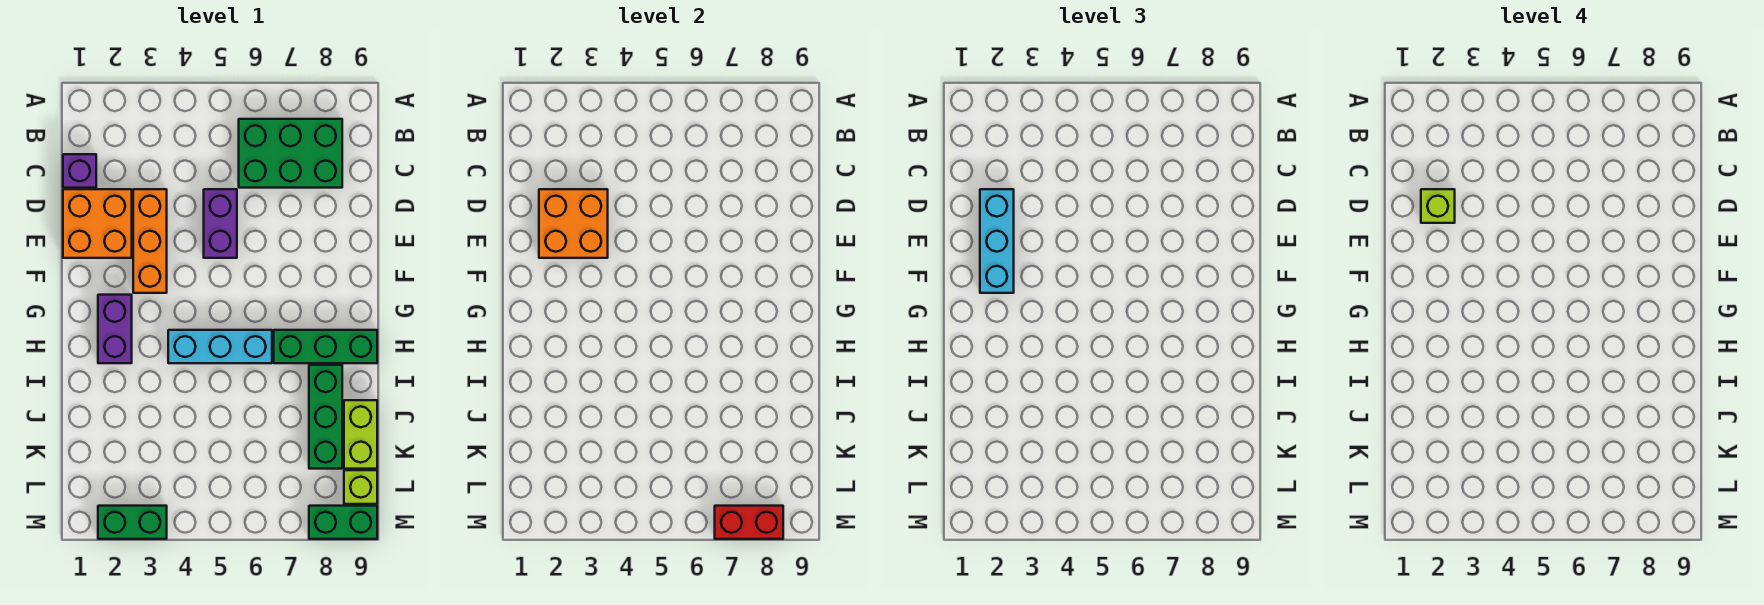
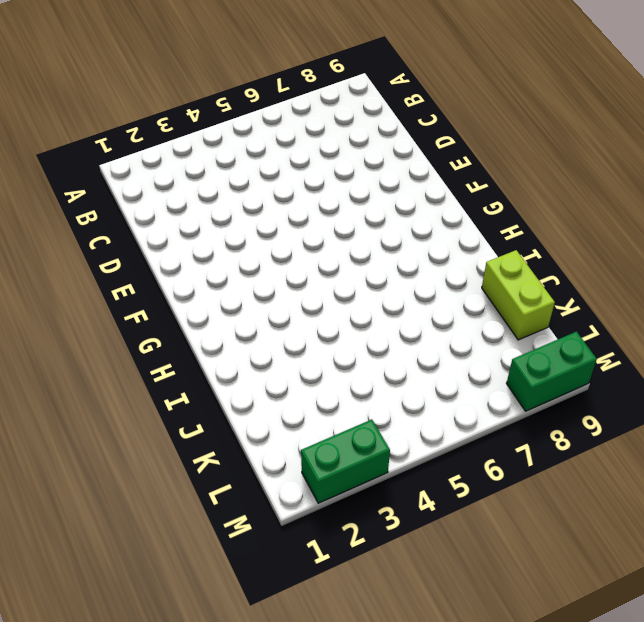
none -> green 2x3 brick [239,119,342,188]
none -> purple 1x1 brick [63,154,96,188]
none -> orange 2x2 brick [63,189,132,258]

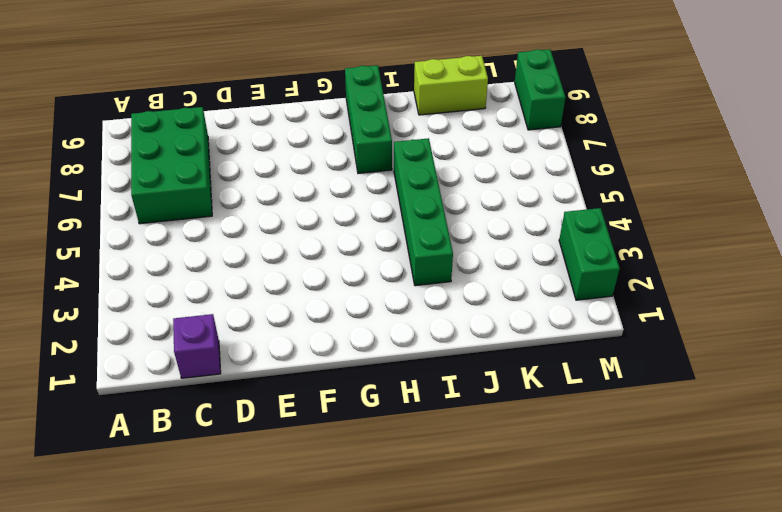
green 1x4 brick [394,138,453,286] -> none
none -> orange 2x2 brick [63,189,132,258]
none -> orange 1x3 brick [133,189,167,293]
none -> purple 1x2 brick [204,189,237,258]

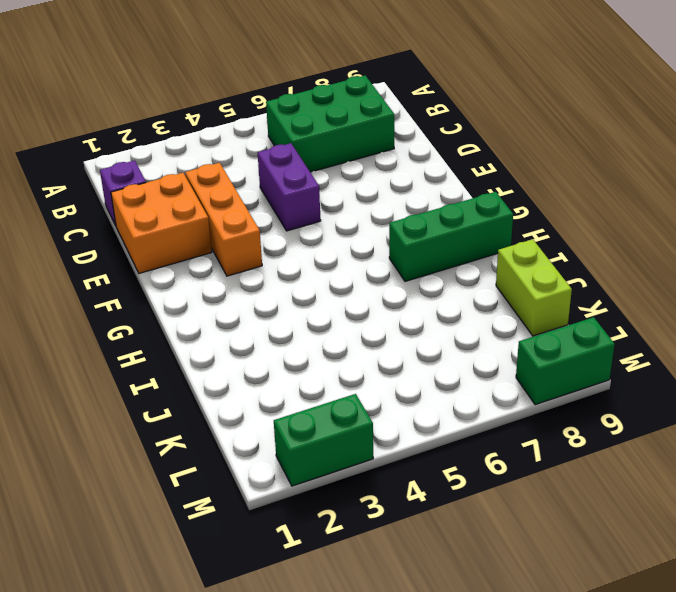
none -> purple 1x2 brick [98,295,132,363]
none -> cyan 1x3 brick [168,330,272,363]
none -> green 1x3 brick [309,365,342,469]

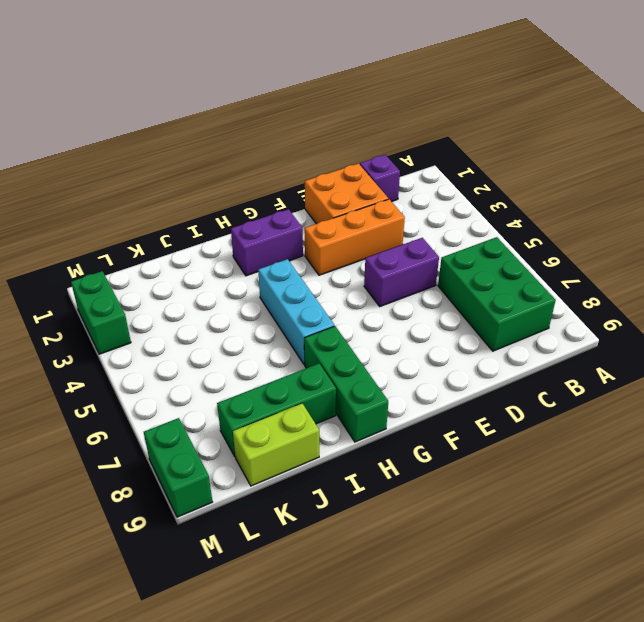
none -> lime 1x1 brick [344,470,377,504]
none -> orange 2x2 brick [539,189,608,258]
none -> red 1x2 brick [715,506,783,539]

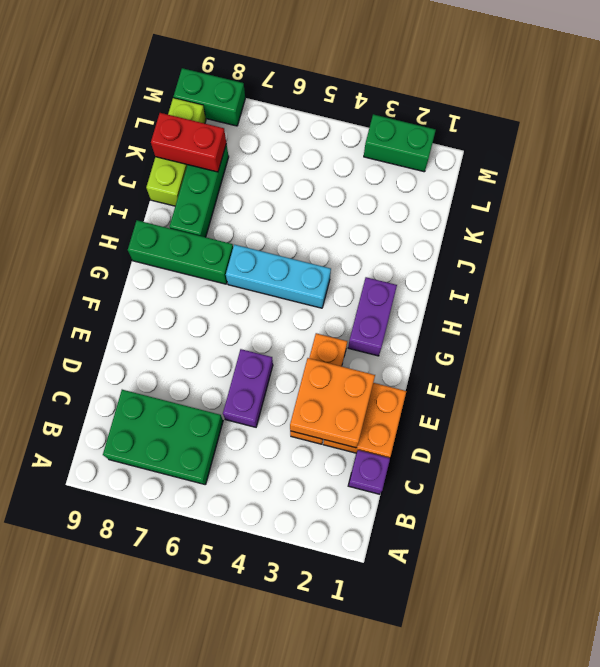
red 1x2 brick [151,113,226,172] -> red 1x2 brick moved to [715,506,783,539]
none -> cyan 1x3 brick [980,189,1014,293]
none -> lime 1x1 brick [1421,189,1455,223]

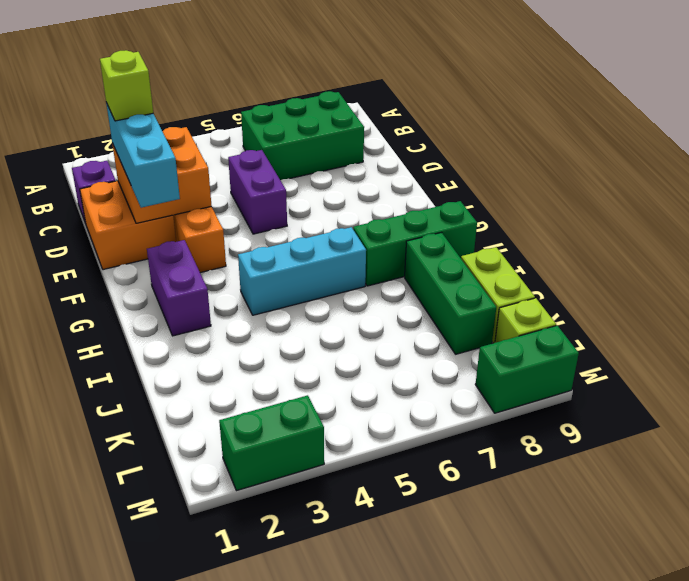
none -> red 1x2 brick [715,506,783,539]

